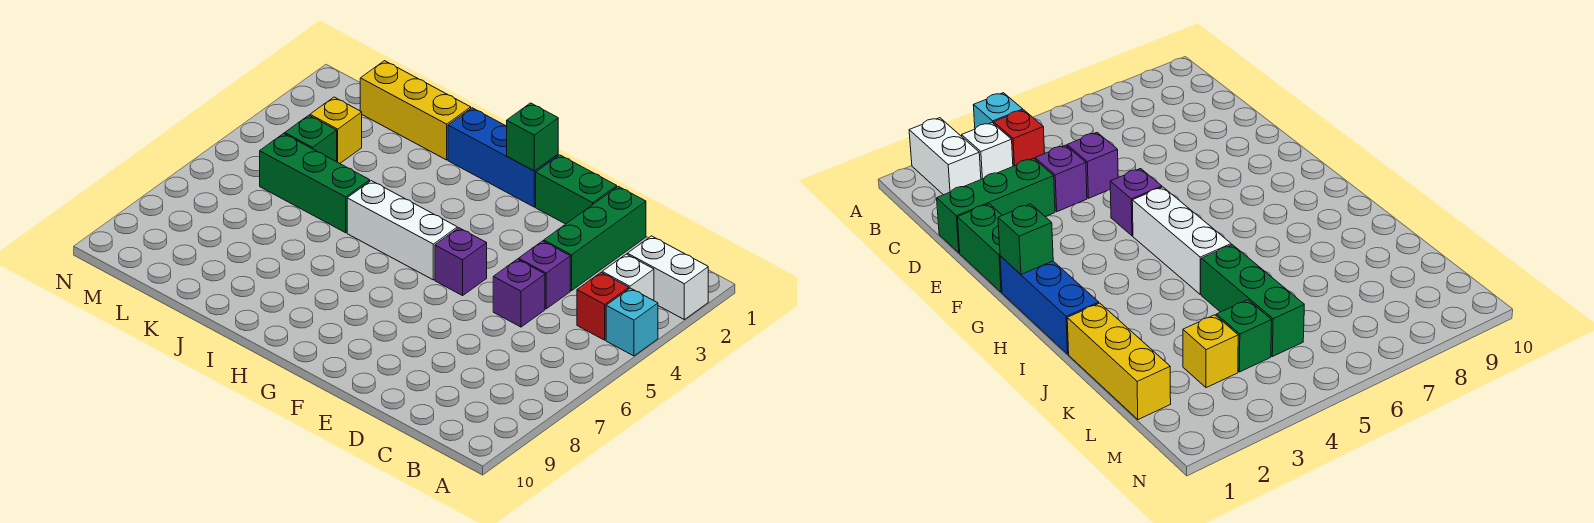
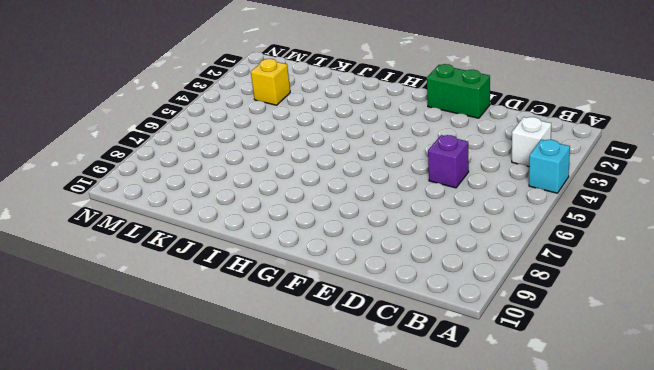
none -> white 1x2 brick [627,236,708,320]
none -> red 1x1 brick [577,273,629,340]
none -> green 1x3 brick [544,186,646,291]

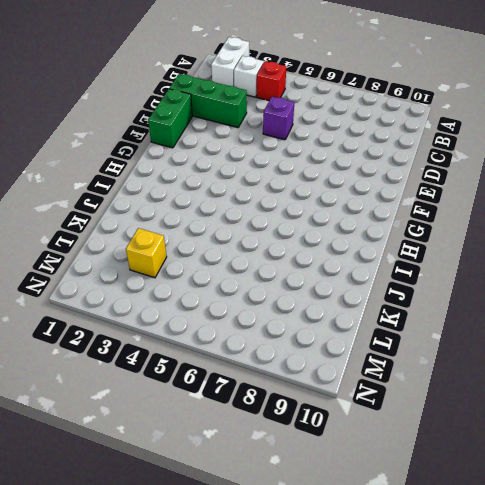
none -> cyan 1x1 brick [606,288,658,356]
none -> purple 1x1 brick [519,241,570,309]
none -> purple 1x1 brick [435,228,487,296]

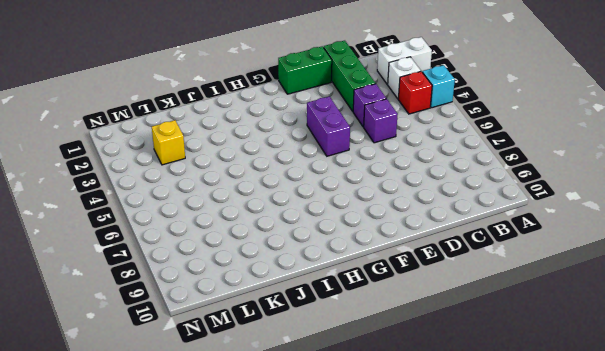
purple 1x2 brick [307,96,350,156] -> purple 1x1 brick [435,228,487,296]
none -> blue 1x3 brick [448,108,558,207]
none -> white 1x3 brick [347,181,457,280]
none -> yellow 1x3 brick [360,61,471,160]

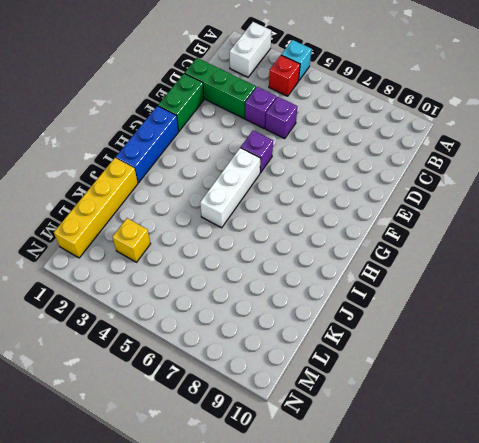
yellow 1x4 brick [54,158,138,258] -> yellow 1x3 brick [360,61,471,160]
none -> white 1x1 brick [602,254,654,301]
none -> green 1x3 brick [260,134,370,233]
none -> green 1x1 brick [285,115,337,162]

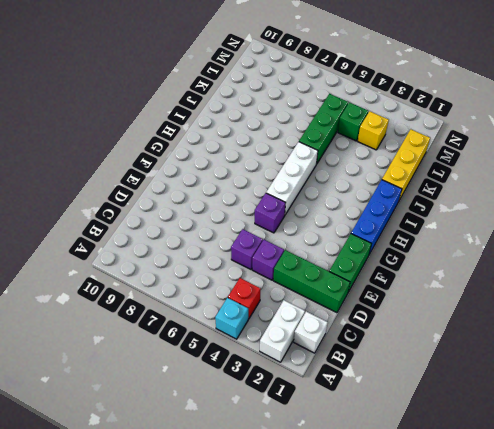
white 1x1 brick [294,312,328,353] -> white 1x1 brick moved to [602,254,654,301]
none -> green 1x1 brick [507,103,558,171]

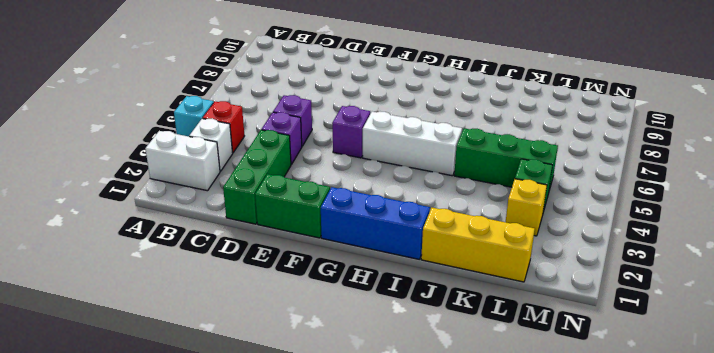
none -> green 1x1 brick [507,103,558,171]

